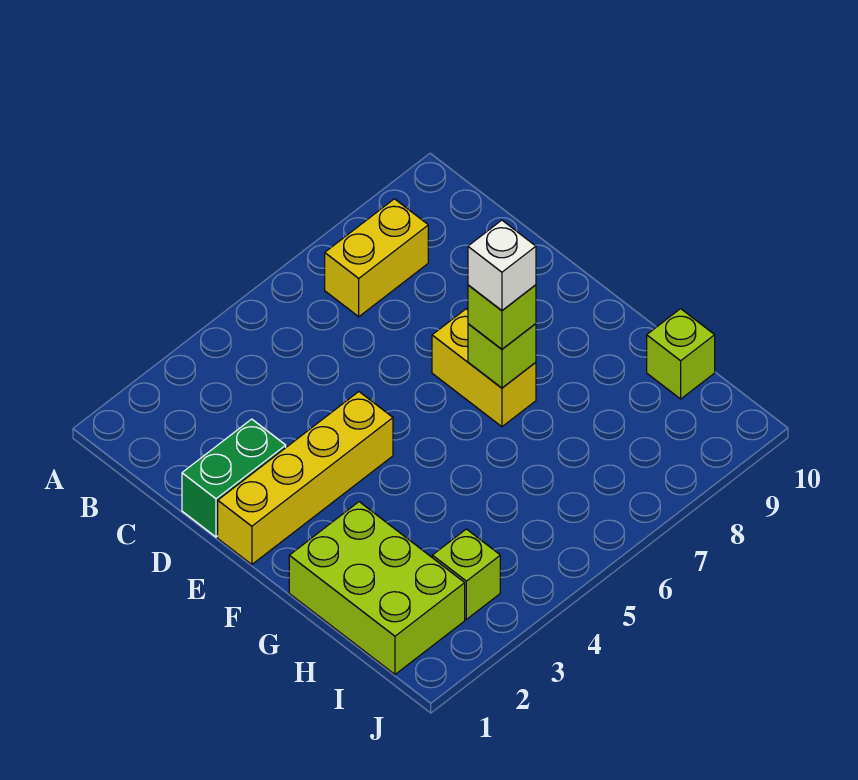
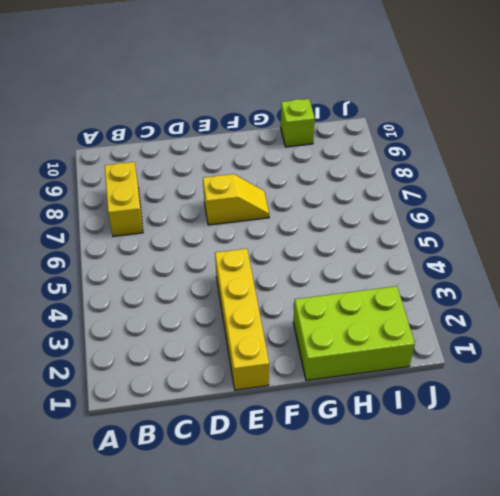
yellow 1x2 slope [203,174,269,225] -> yellow 1x2 brick [432,309,536,427]
none -> green 1x2 brick [182,419,286,537]
none -> lime 1x1 brick [432,529,500,619]

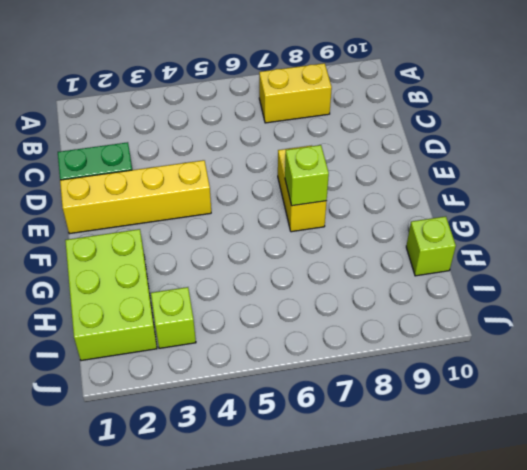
none -> lime 1x1 brick [468,285,536,349]
none -> white 1x1 brick [468,220,536,310]

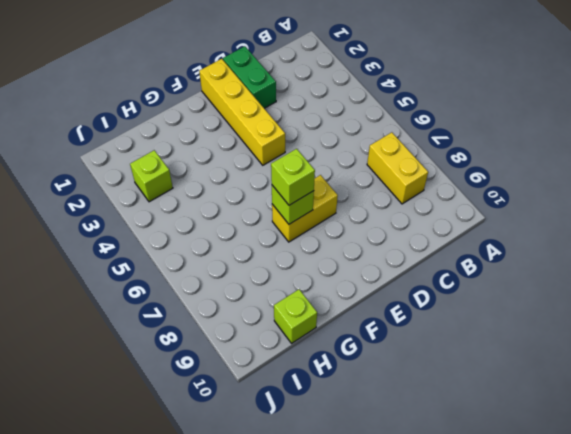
none -> lime 2x3 brick [289,502,465,674]
none -> white 1x1 brick [468,220,536,310]

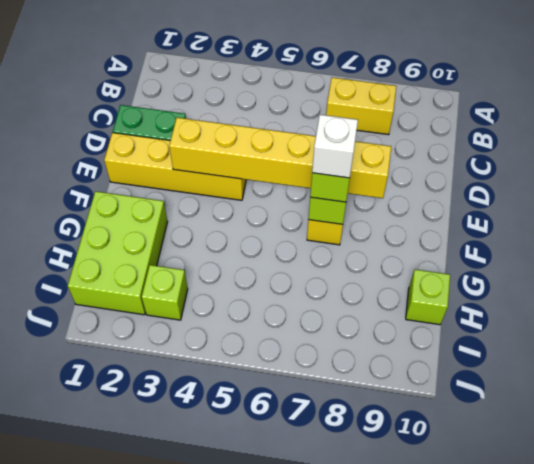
yellow 1x6 brick [169,118,391,198] -> none

